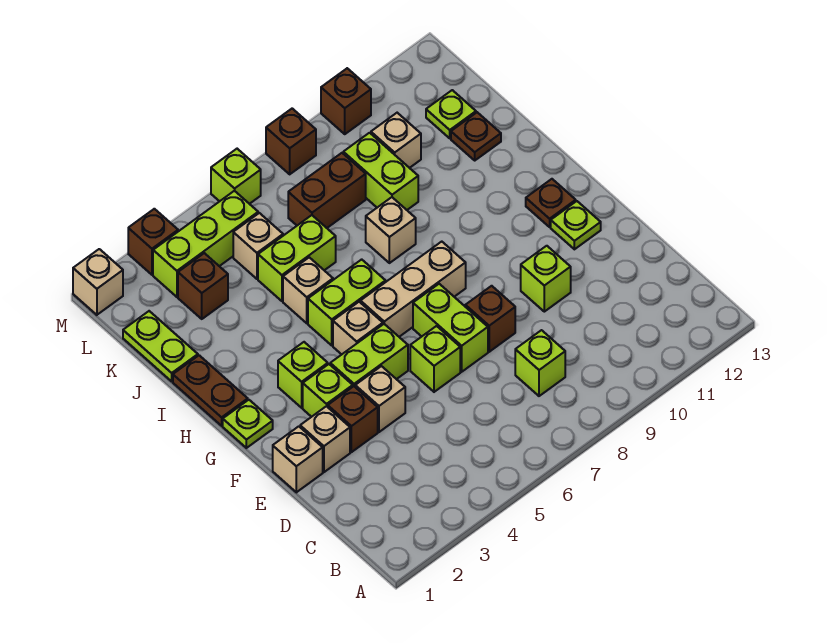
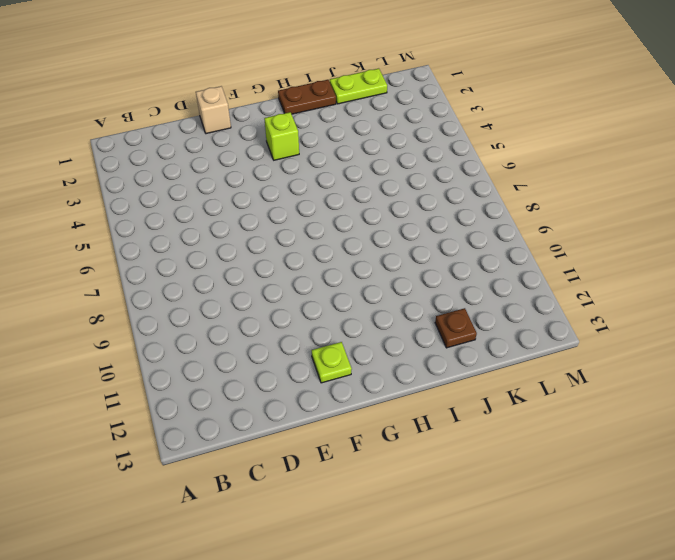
none -> lime 1x1 brick [515,330,565,396]
none -> tan 1x1 brick [300,406,350,472]
none -> brown 1x1 brick [328,386,378,452]
none -> tan 1x1 brick [355,366,405,432]

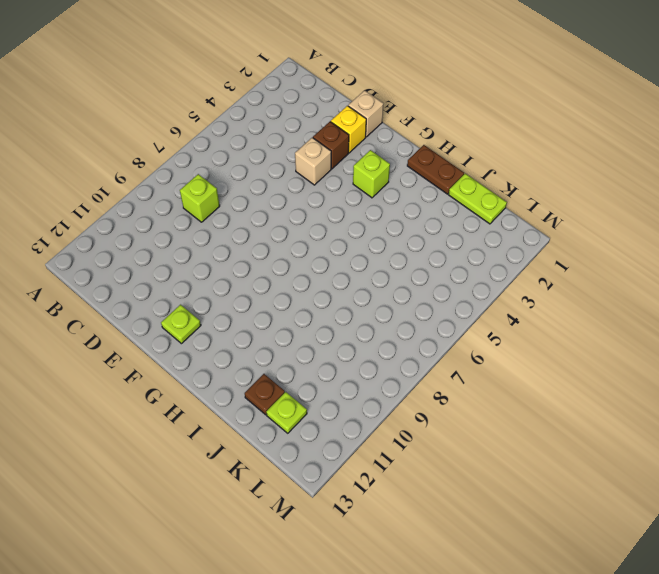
yellow 1x1 brick [331,106,366,153] -> tan 1x1 brick [300,406,350,472]
none -> lime 1x1 brick [410,326,460,392]
none -> lime 1x2 brick [413,284,488,372]
none -> brown 1x1 brick [465,286,515,352]
none -> lime 1x1 brick [521,246,571,312]

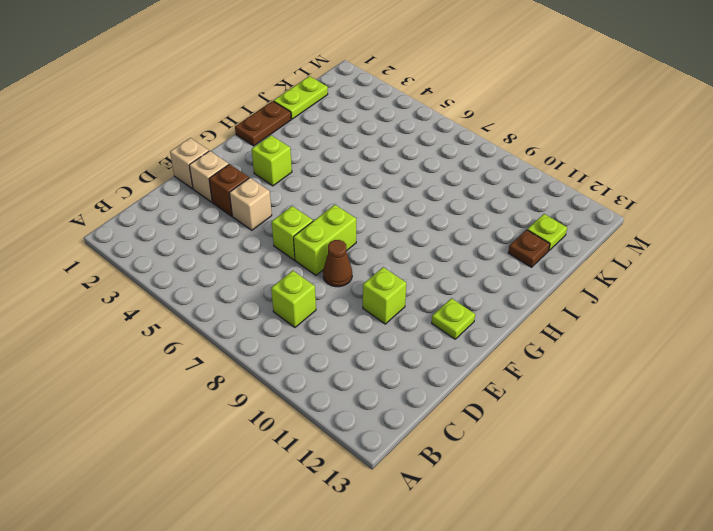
brown 1x1 cone [323,240,352,287] -> brown 1x1 brick [465,286,515,352]
none -> lime 1x1 brick [303,364,353,417]
none -> lime 1x2 brick [330,324,408,387]
none -> lime 1x1 plate [223,400,273,448]
none -> tan 1x1 brick [333,302,383,354]

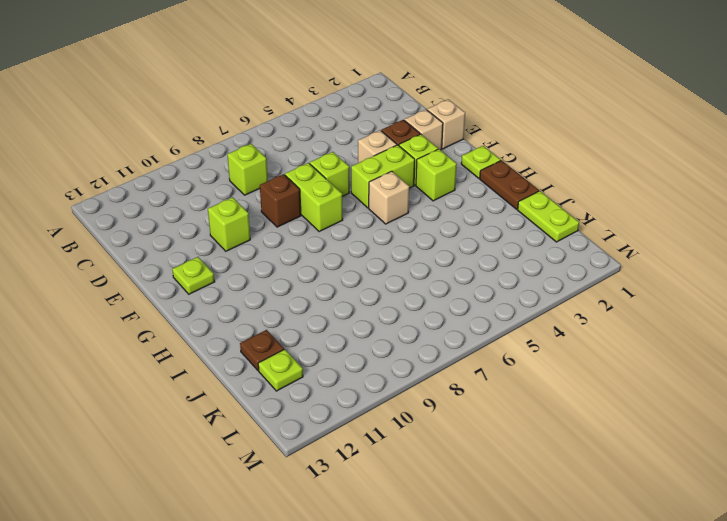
none -> tan 1x3 brick [360,242,466,337]
none -> brown 1x1 plate [526,179,576,227]
none -> lime 1x2 brick [308,259,386,345]
none -> tan 1x1 brick [283,257,333,323]

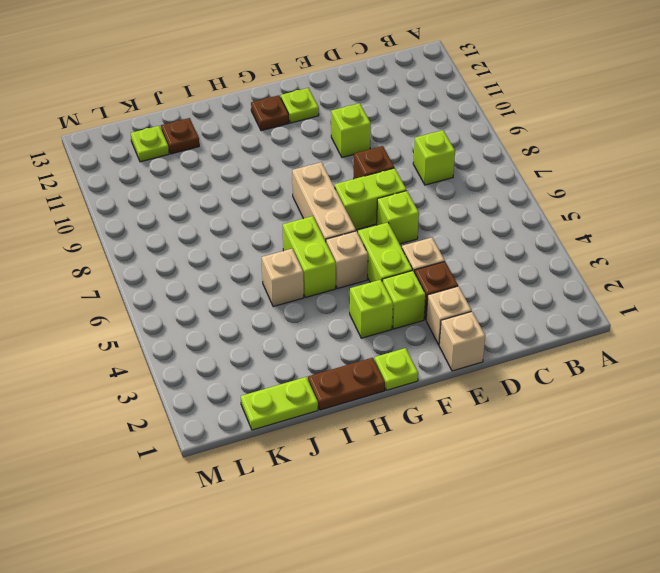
none -> tan 1x1 brick [366,197,416,263]
none -> lime 1x2 brick [258,215,336,301]
none -> lime 1x2 brick [343,133,418,210]
none -> brown 1x1 brick [178,253,228,319]

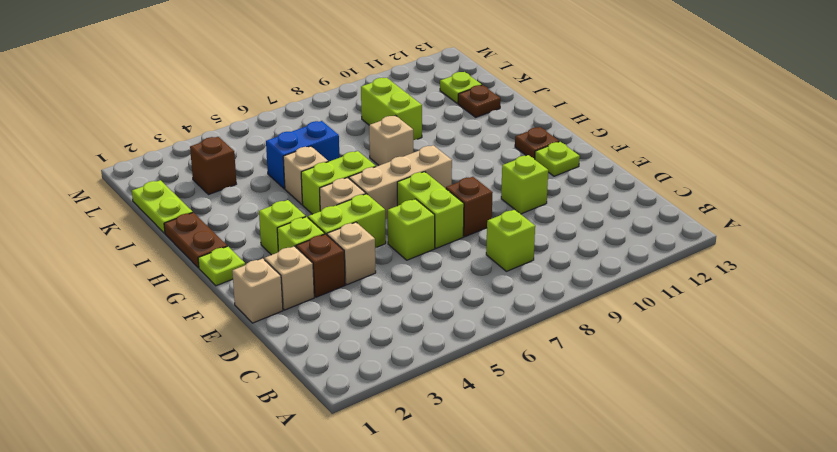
blue 1x2 brick [266,121,339,189] -> lime 1x2 brick [258,215,336,301]
none -> tan 1x1 brick [233,213,283,279]
none -> brown 1x2 brick [288,153,366,228]
none -> tan 1x1 brick [371,113,421,168]
none -> lime 1x3 brick [153,191,258,297]

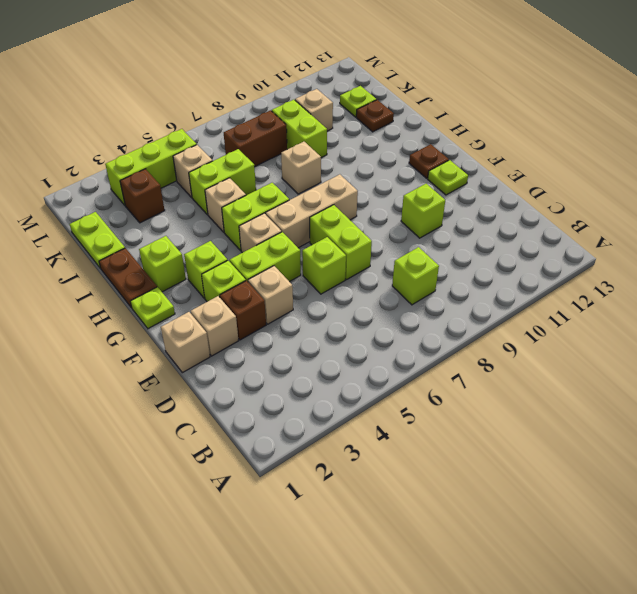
lime 1x1 brick [139,236,186,292] -> lime 1x1 brick moved to [211,149,261,204]
none -> brown 1x1 brick [465,286,515,352]
none -> tan 1x1 brick [73,249,123,315]
none -> brown 1x1 brick [128,209,178,275]
none -> brown 1x1 brick [266,109,316,174]

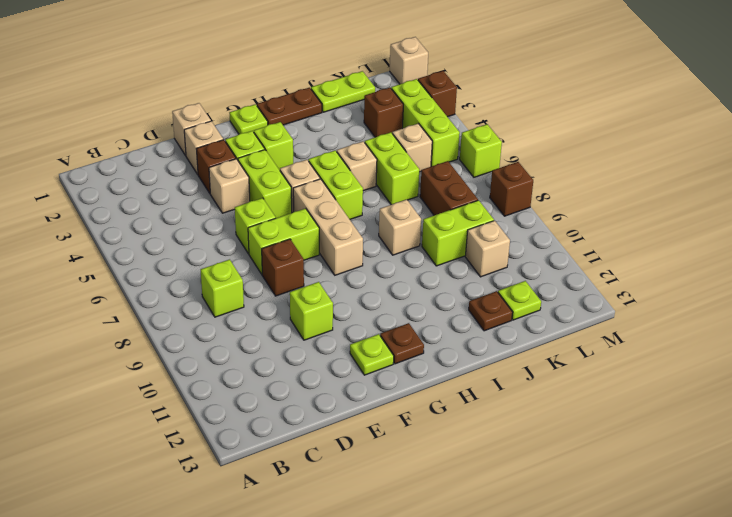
none -> brown 1x1 brick [321,68,371,134]

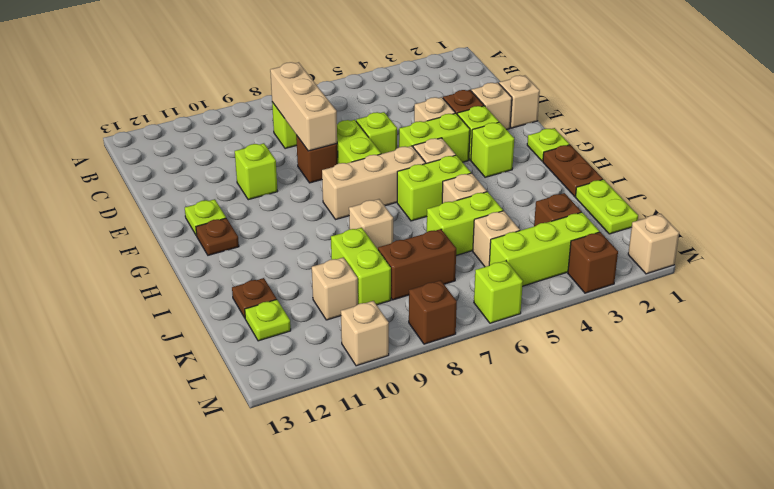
tan 1x3 brick [270,62,337,151] -> none
tan 1x1 brick [341,301,389,366] -> brown 1x1 brick [321,68,371,134]

